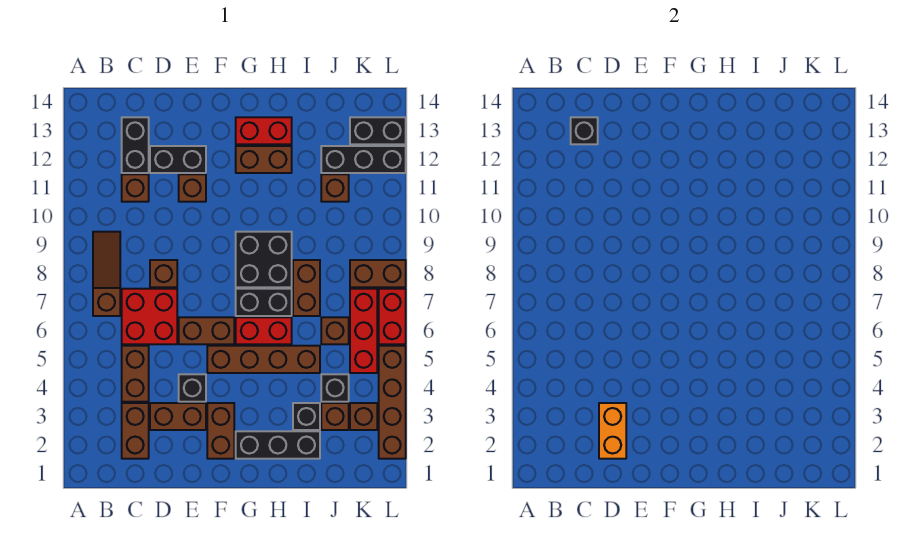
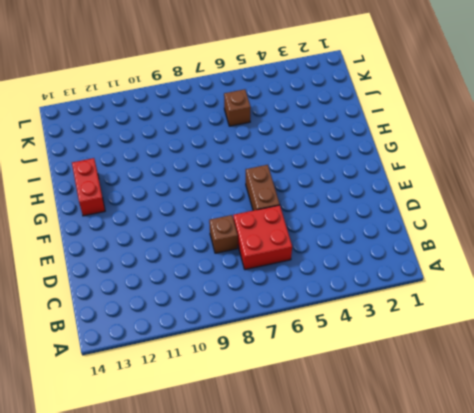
none -> brown 1x3 slope [93,232,120,316]
none -> brown 1x2 brick [122,403,149,459]
none -> brown 1x2 brick [122,346,149,402]
none -> brown 1x1 brick [122,174,149,202]

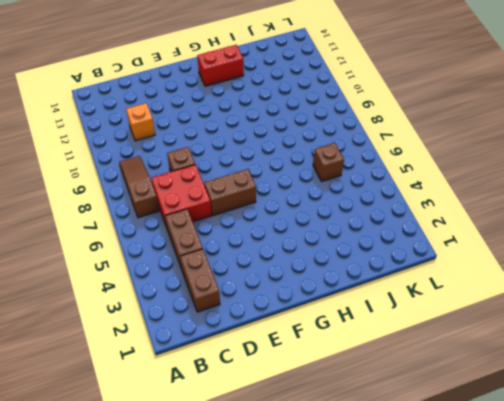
orange 1x1 brick [126,103,155,141] -> brown 1x1 brick [122,174,149,202]
none -> black 1x2 brick [122,117,149,173]
none -> brown 1x2 brick [150,403,206,430]
none -> black 1x2 brick [150,146,206,173]
none -> black 1x1 brick [179,374,206,402]

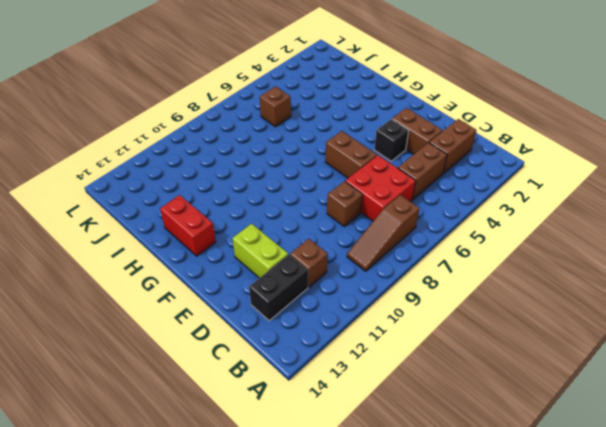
lime 1x2 brick [233,224,288,278] -> black 1x2 brick [150,146,206,173]
none -> brown 1x1 brick [179,174,206,202]
none -> brown 1x2 brick [207,403,234,459]
none -> brown 1x4 brick [207,346,320,373]
none -> black 1x3 brick [236,431,320,459]

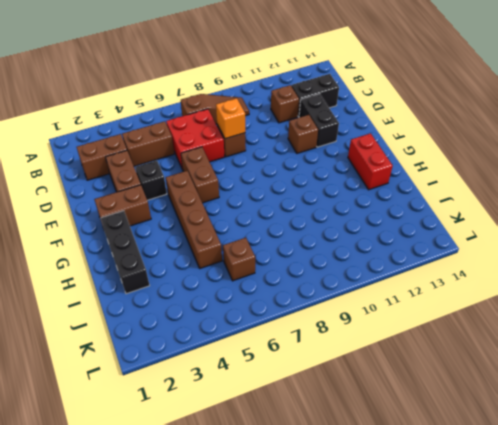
orange 1x1 brick [216,98,245,139] -> none
none -> red 1x2 brick [236,317,292,344]
none -> black 1x2 brick [236,289,292,316]
none -> black 2x2 brick [236,232,292,287]
none -> brown 1x2 brick [236,146,292,173]

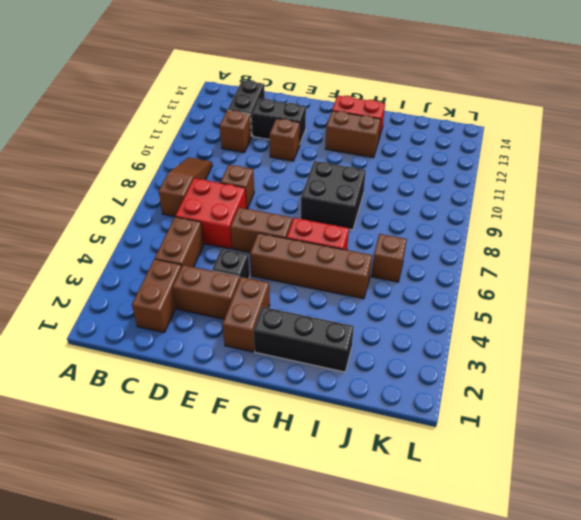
none -> black 1x2 brick [236,289,292,316]
none -> black 1x1 brick [293,403,320,430]
none -> brown 1x2 brick [293,260,320,316]
none -> brown 1x1 brick [321,403,349,430]

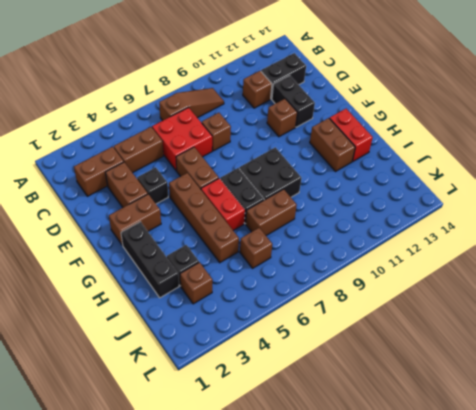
none -> black 1x1 brick [321,374,349,402]
none -> brown 1x1 brick [321,174,349,202]
none -> black 1x3 brick [321,146,406,173]
none -> brown 1x1 brick [350,403,377,430]

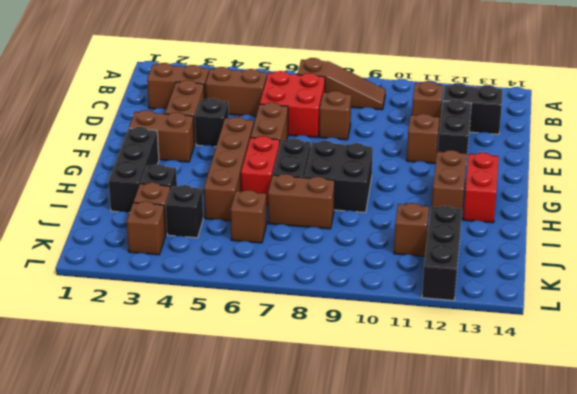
none -> red 1x3 brick [350,289,377,373]
none -> brown 1x2 brick [350,260,406,287]
none -> black 1x2 brick [350,117,406,144]
none -> brown 1x4 brick [379,346,406,459]

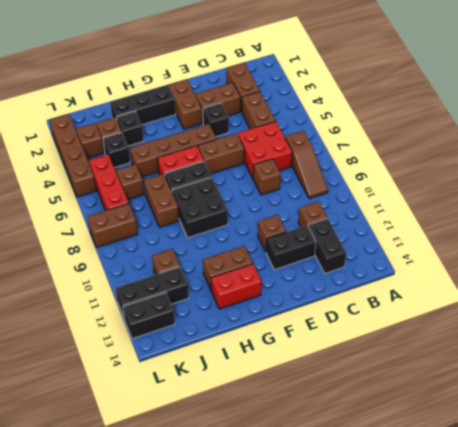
none -> red 1x2 brick [379,289,406,344]
none -> black 1x1 brick [571,117,598,144]
none -> orange 1x2 brick [599,403,626,459]

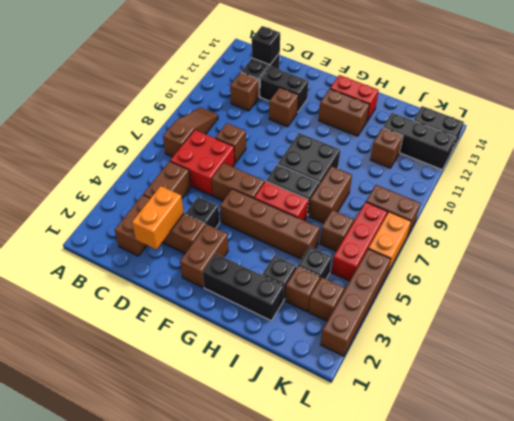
orange 1x2 brick [368,212,411,272] -> red 1x2 brick [379,289,406,344]

